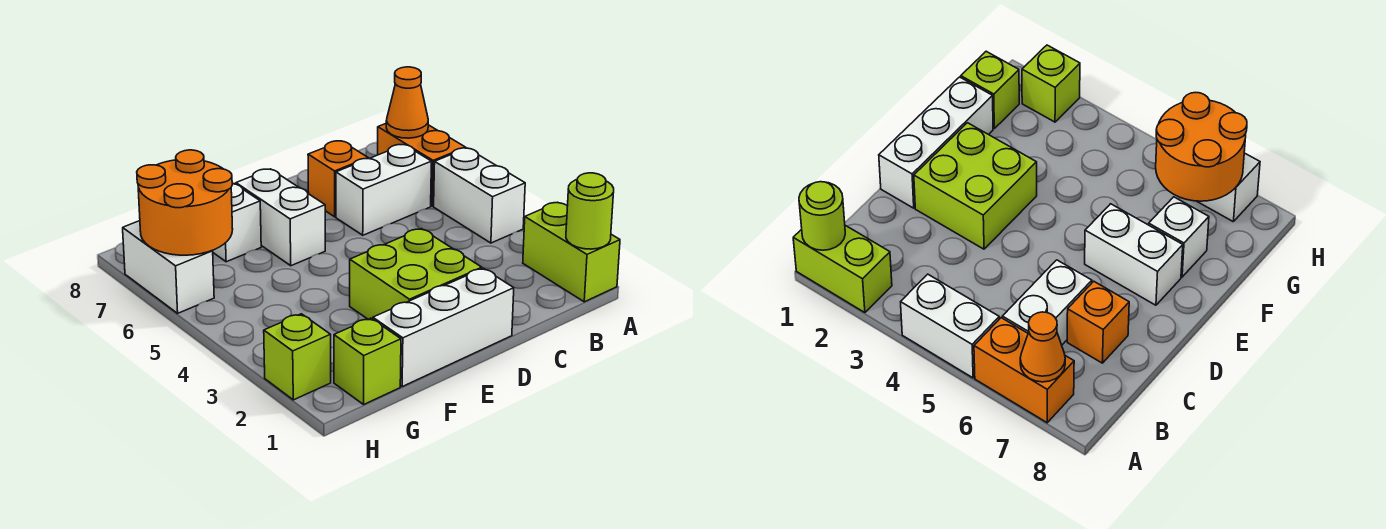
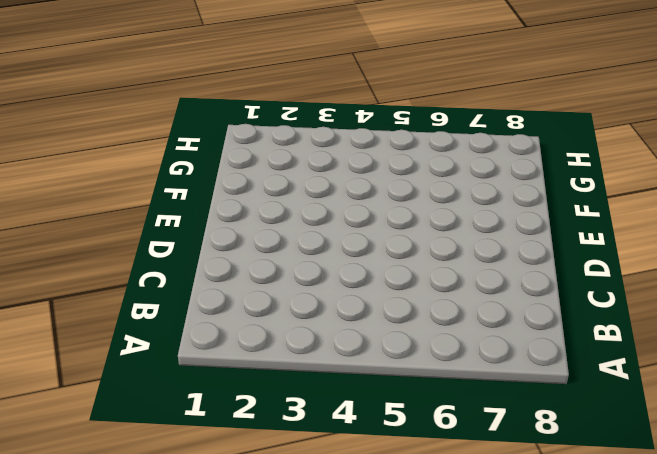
none -> lime 1x2 brick [523,202,620,302]
none -> white 1x2 brick [434,148,525,243]
none -> orange 1x2 brick [378,124,466,206]

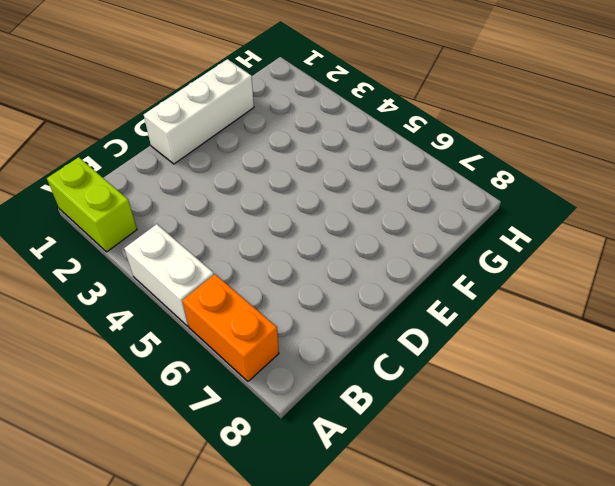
none -> white 1x2 brick [336,145,432,235]
none -> orange 1x1 brick [308,141,368,217]
none -> lime 2x2 brick [350,229,482,319]

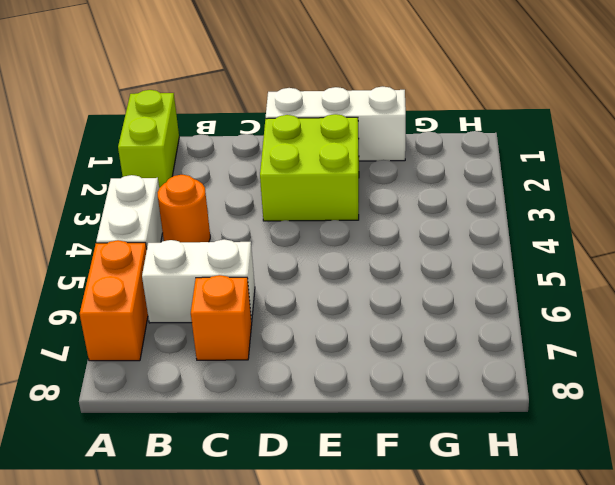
orange 1x1 round brick [157,175,210,242] -> none
none -> white 1x2 brick [236,169,325,266]
none -> white 1x1 brick [212,184,261,262]
none -> lime 1x1 brick [334,318,401,404]

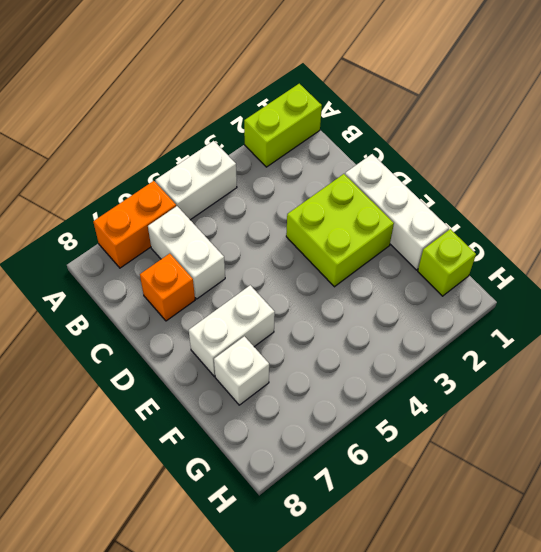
none -> lime 1x1 brick [264,314,331,400]
none -> white 1x2 brick [123,221,214,313]
none -> lime 1x1 round brick [566,173,614,249]

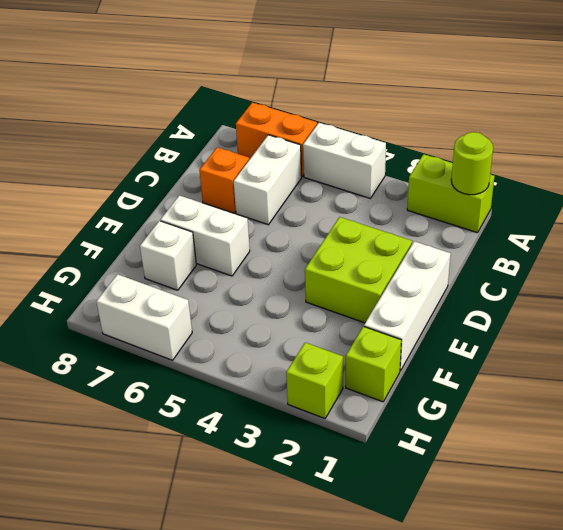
none -> orange 1x1 cone [386,67,428,138]
none -> orange 2x2 round brick [137,150,233,255]

